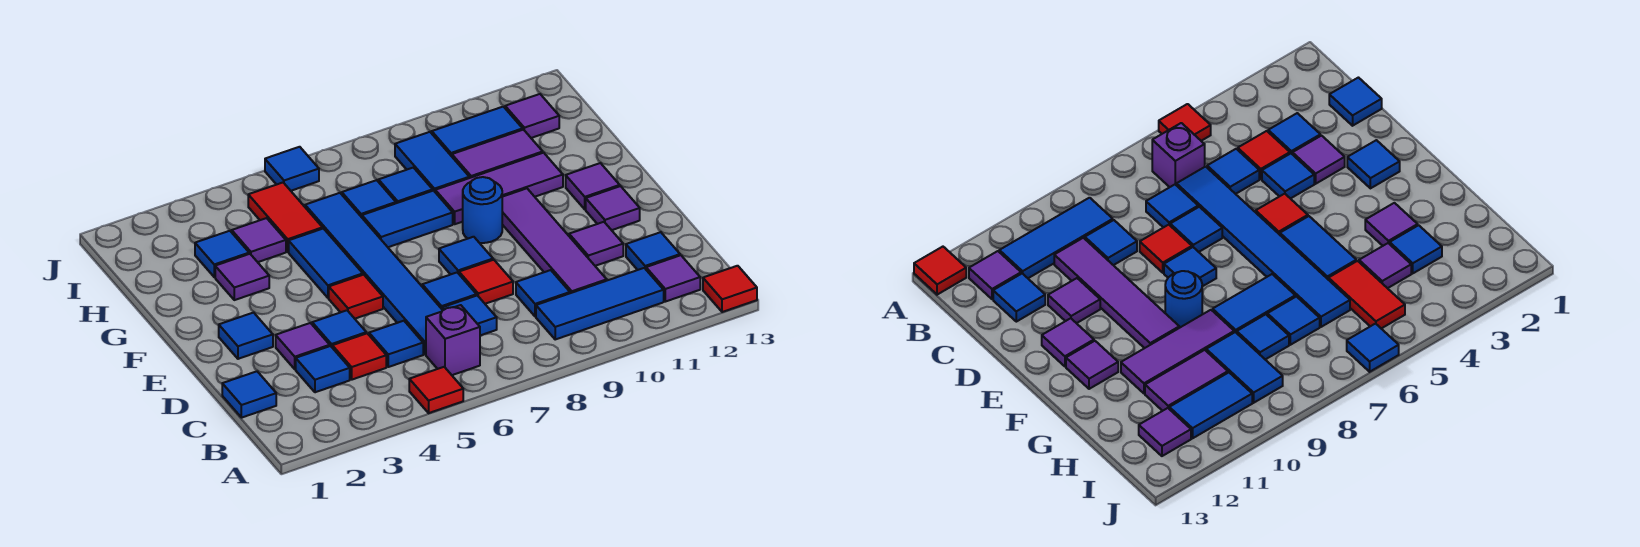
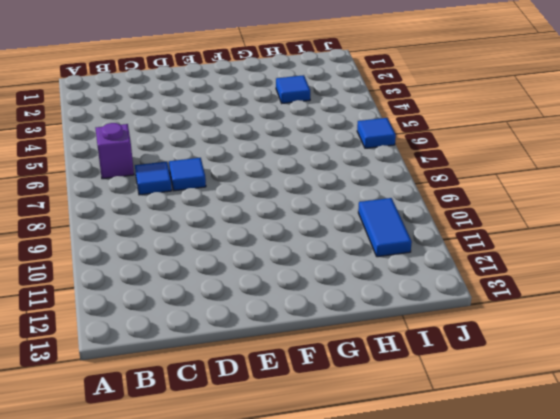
none -> red 1x1 tile [409,367,463,413]
none -> red 1x1 tile [703,266,757,312]
none -> blue 1x3 tile [536,268,664,339]
none -> purple 1x1 tile [646,255,700,302]

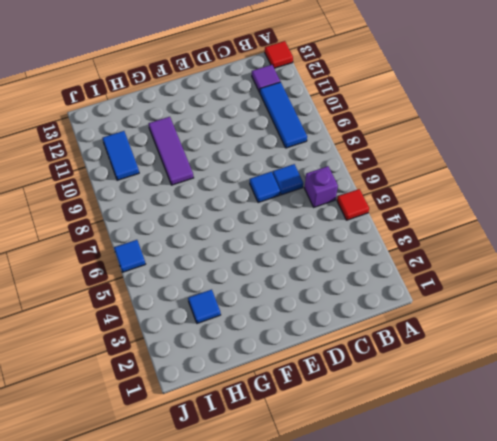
none -> blue 1x1 tile [222,371,276,418]
none -> blue 1x1 tile [296,346,350,392]
none -> red 1x1 tile [332,333,386,380]
none -> blue 1x1 tile [369,321,423,367]

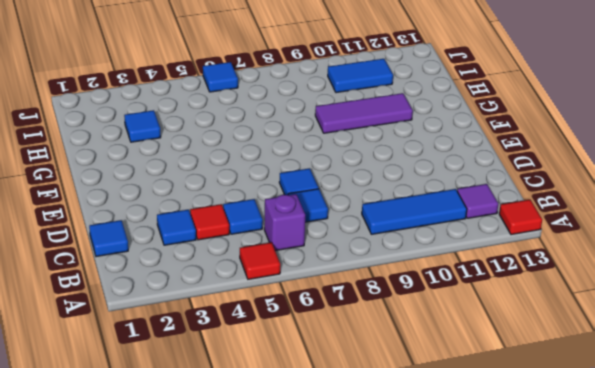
none -> blue 1x6 tile [305,193,443,354]
none -> blue 1x1 tile [516,270,570,316]
none -> purple 1x4 tile [502,188,607,293]
none -> blue 1x1 tile [626,232,680,270]

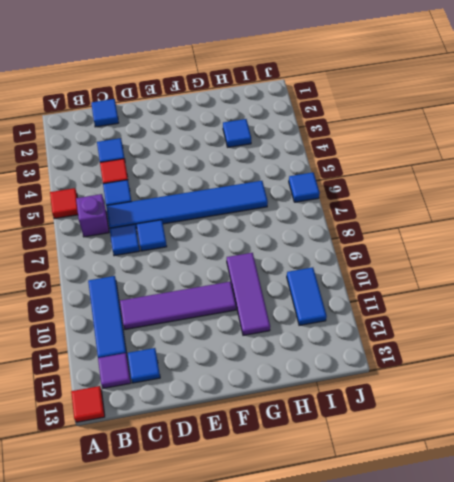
none -> blue 1x1 tile [516,270,570,316]
none -> purple 1x1 tile [276,323,330,369]
none -> blue 1x1 tile [312,310,366,347]
none -> red 1x1 tile [459,260,513,304]

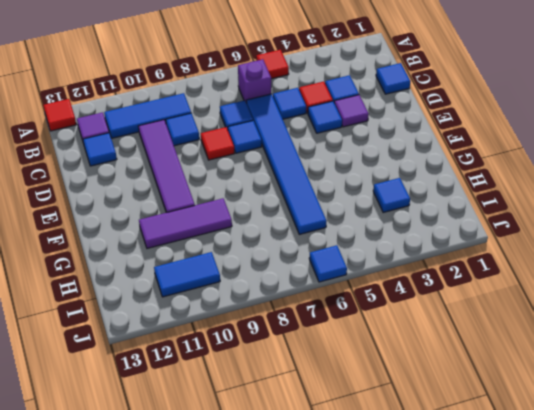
none -> purple 1x1 tile [569,222,623,266]
none -> blue 1x1 tile [219,313,273,359]
none -> red 1x1 tile [329,275,383,319]
none -> blue 1x1 tile [439,237,493,274]

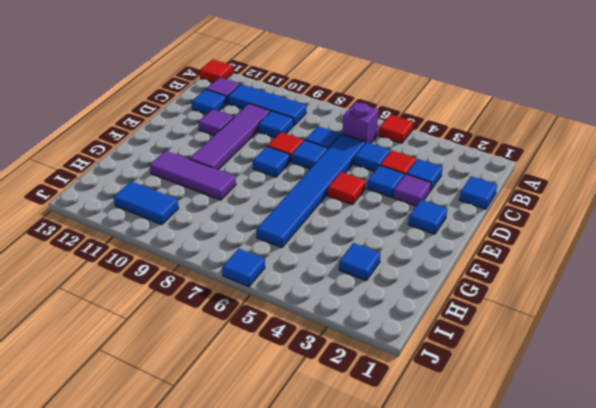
none -> purple 1x1 tile [586,186,640,230]
none -> blue 1x2 tile [289,229,363,298]
none -> blue 1x1 round brick [463,177,502,243]
none -> purple 1x1 tile [566,163,620,209]

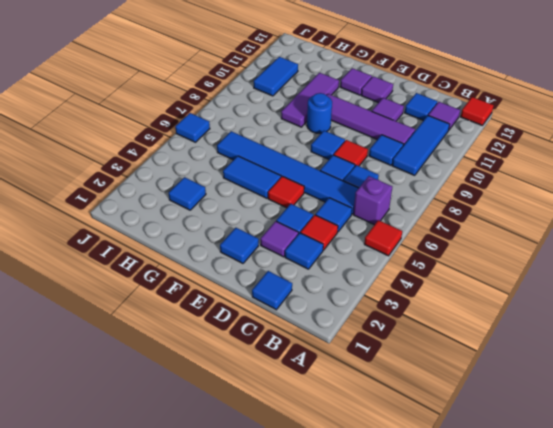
none -> purple 1x1 tile [215,254,269,300]
none -> blue 1x2 tile [362,191,453,247]
none -> purple 1x1 tile [232,218,286,262]
none -> red 1x2 tile [248,183,323,252]

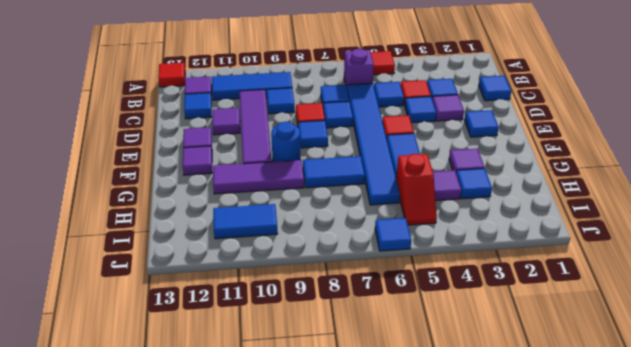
red 1x2 slope [396,154,437,225] -> red 1x2 tile [248,183,323,252]
none -> blue 1x1 tile [342,180,396,217]
none -> blue 1x1 tile [379,168,433,203]
none -> blue 1x2 tile [395,132,469,192]
none -> purple 1x2 tile [452,130,543,178]

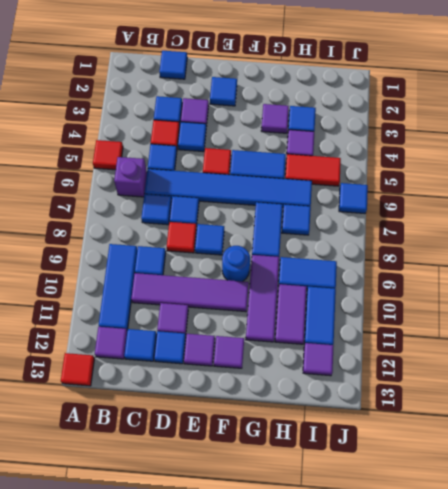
blue 1x1 tile [154,331,186,364] -> blue 1x1 tile moved to [379,168,433,203]

